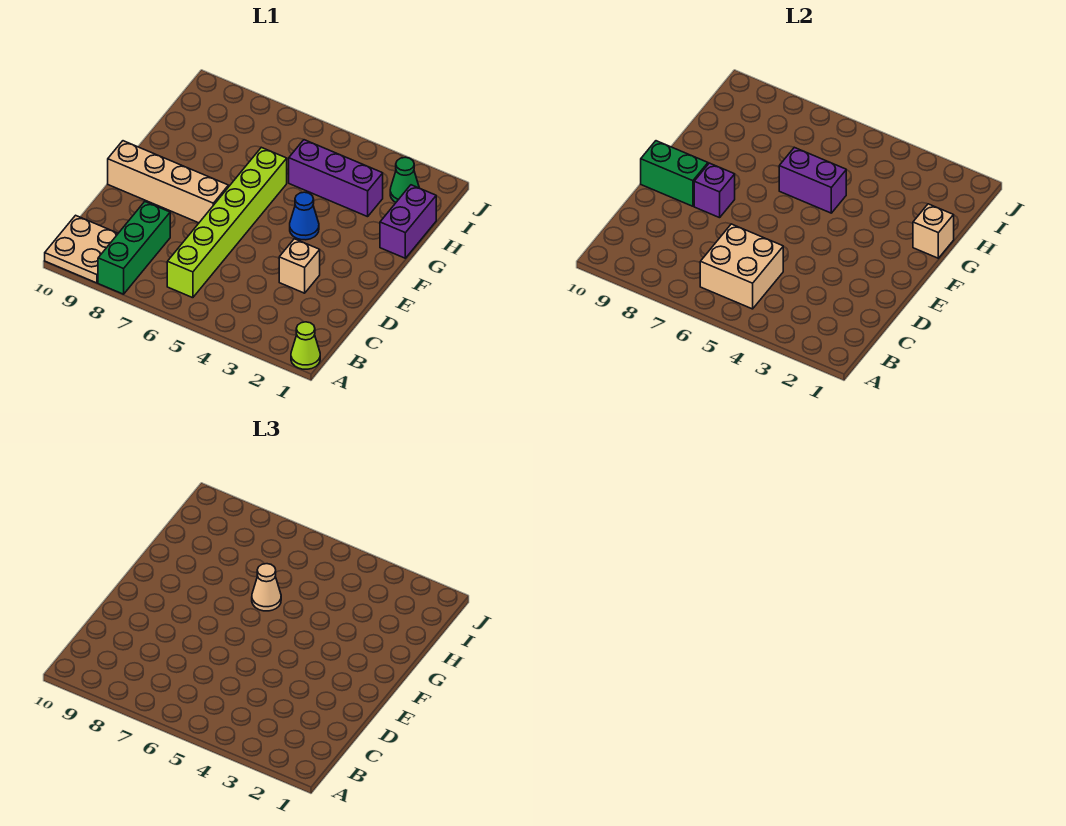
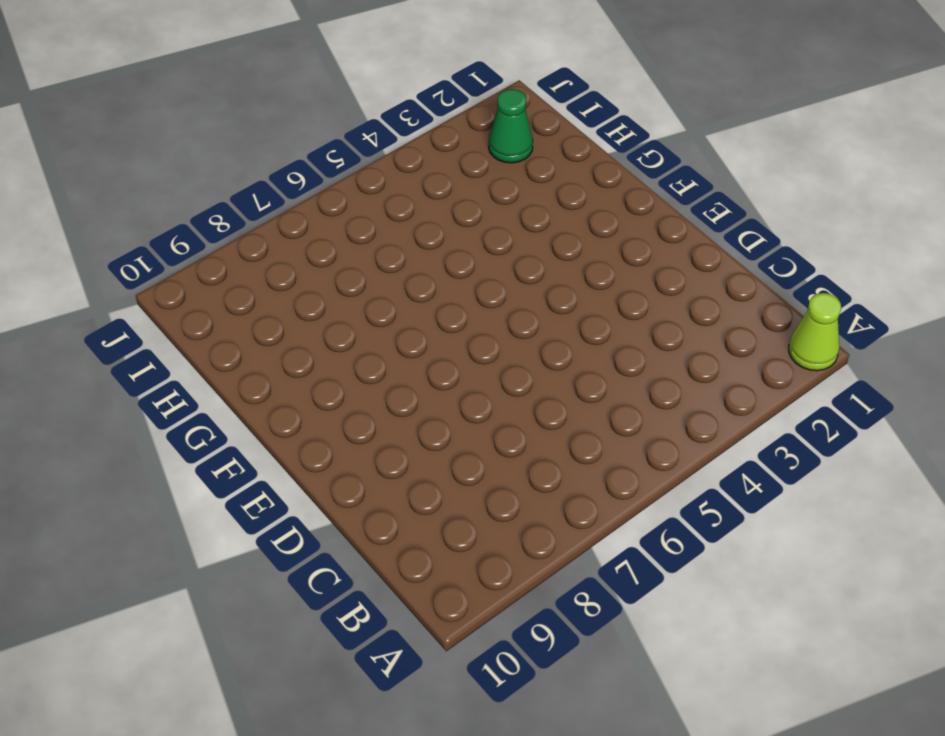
none -> green 1x3 brick [98,202,170,294]
none -> tan 2x2 plate [45,215,118,283]
none -> lime 1x6 brick [167,147,287,298]

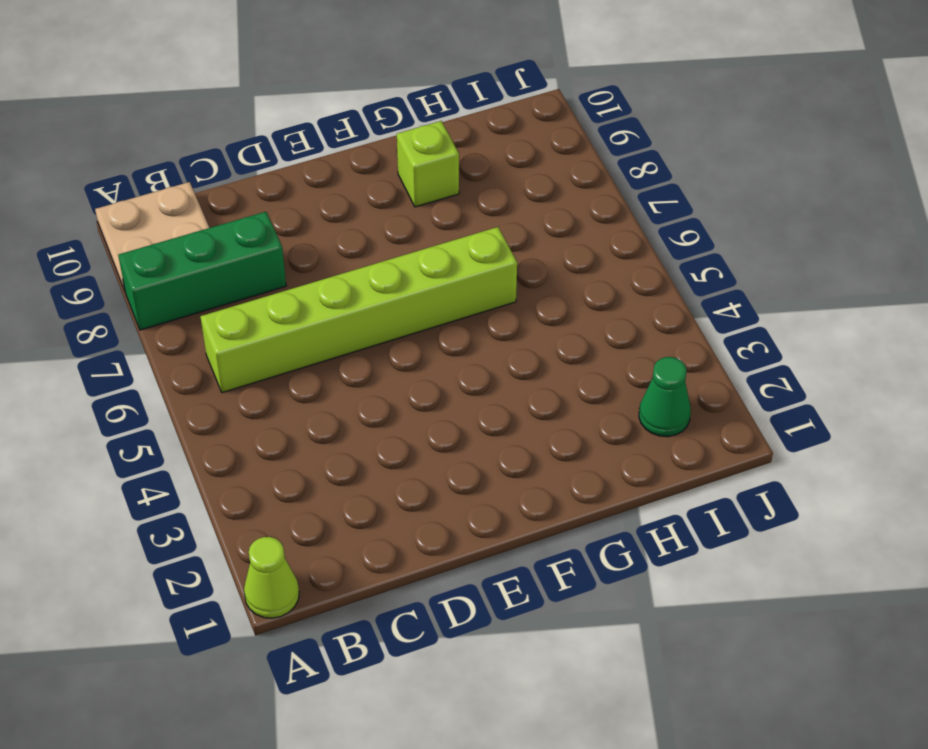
lime 1x1 brick [397,121,459,207] -> none
none -> tan 1x1 brick [279,239,320,293]
none -> tan 1x4 brick [108,141,228,223]
none -> blue 1x1 cone [290,192,319,240]

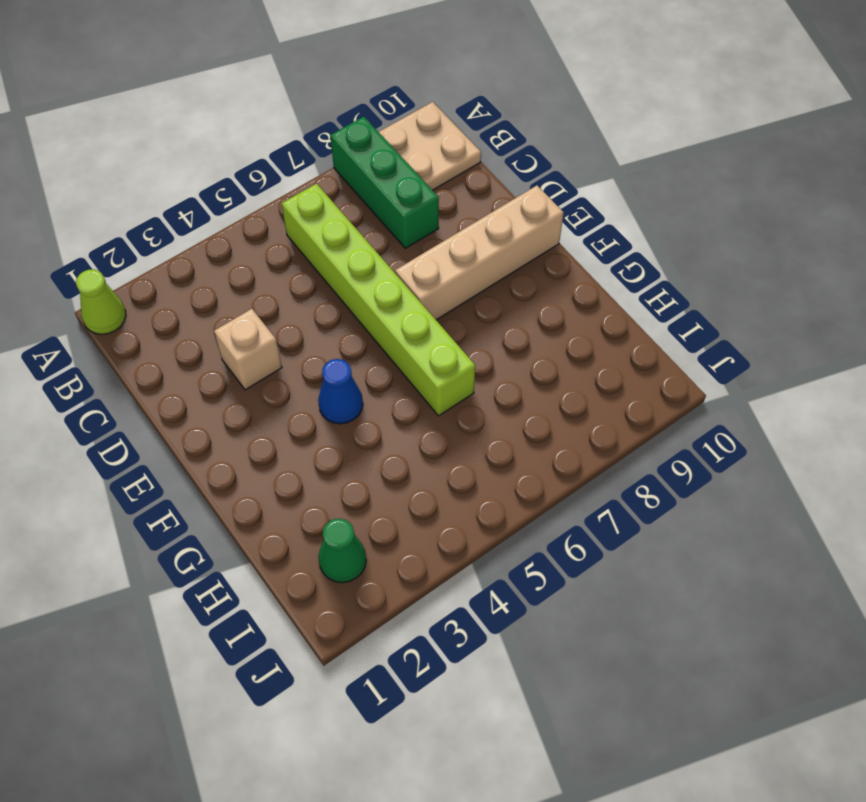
none -> purple 1x2 brick [380,185,436,258]
none -> purple 1x3 brick [289,140,383,217]
none -> tan 2x2 brick [700,224,783,309]

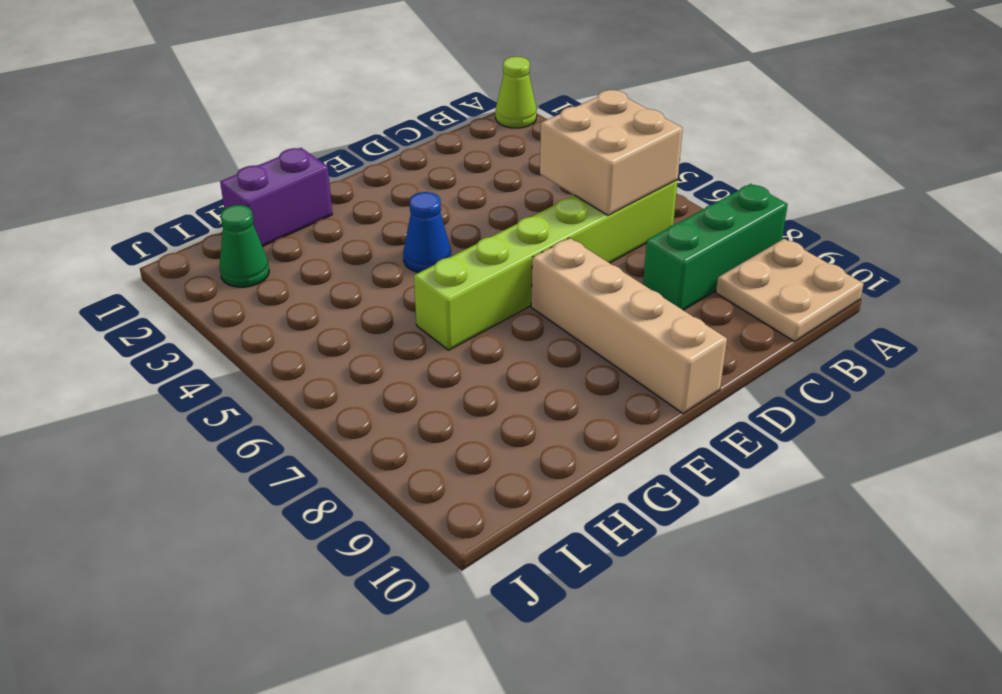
none -> tan 1x1 brick [279,239,320,293]
none -> purple 1x3 brick [289,140,383,217]
none -> purple 1x1 brick [694,163,735,218]

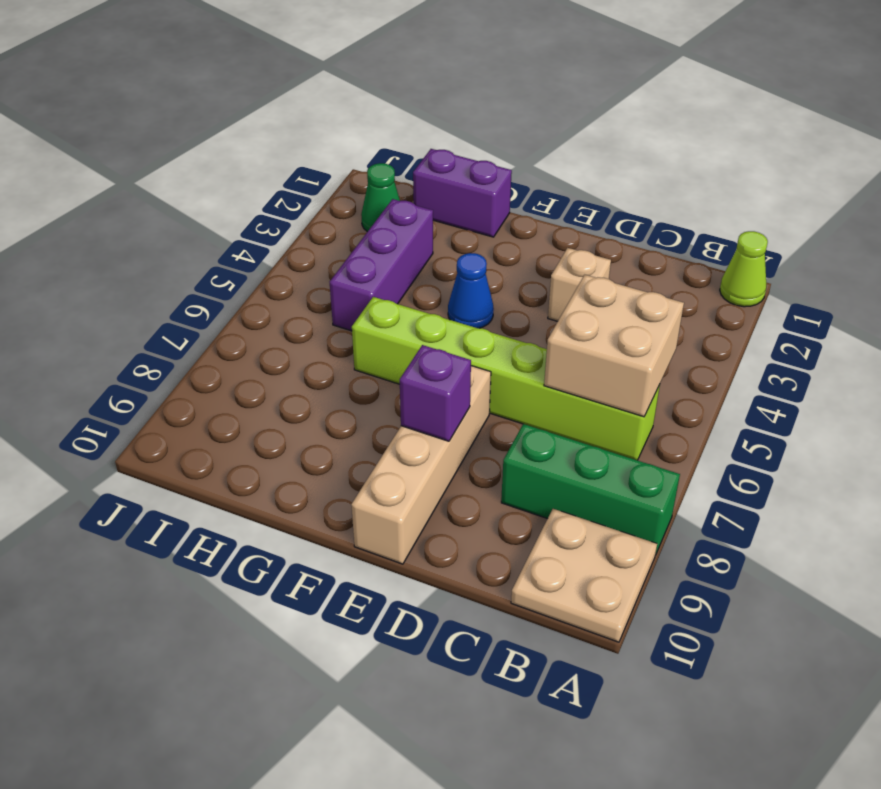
none -> green 1x2 brick [641,141,708,206]
none -> tan 1x1 brick [913,204,954,258]
none -> purple 1x2 brick [779,147,846,213]

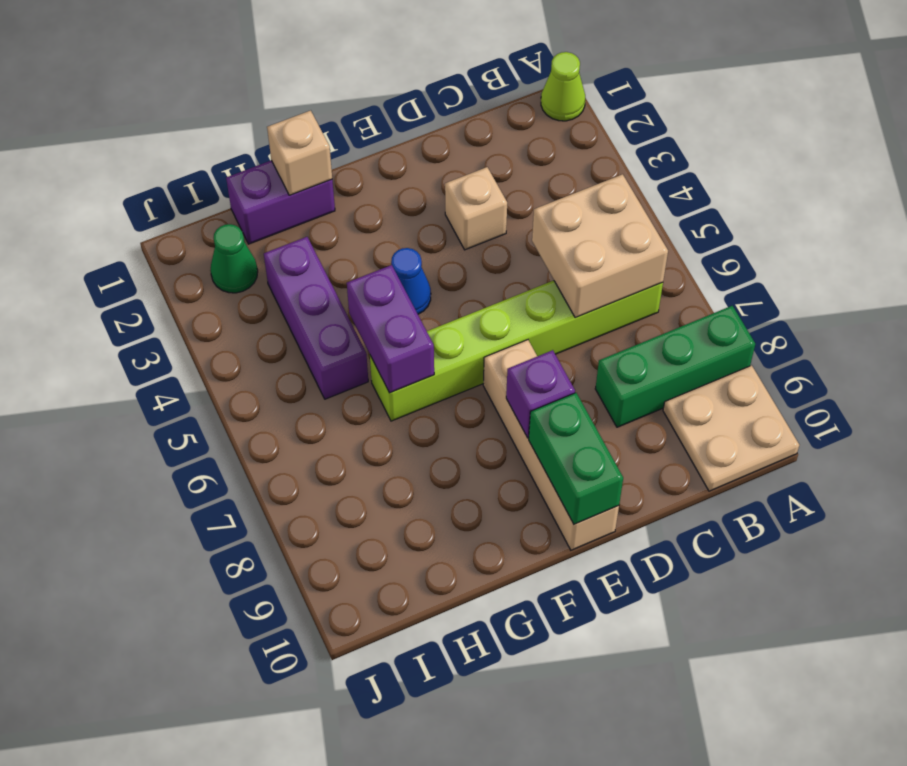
none -> tan 1x1 cone [252,564,281,611]

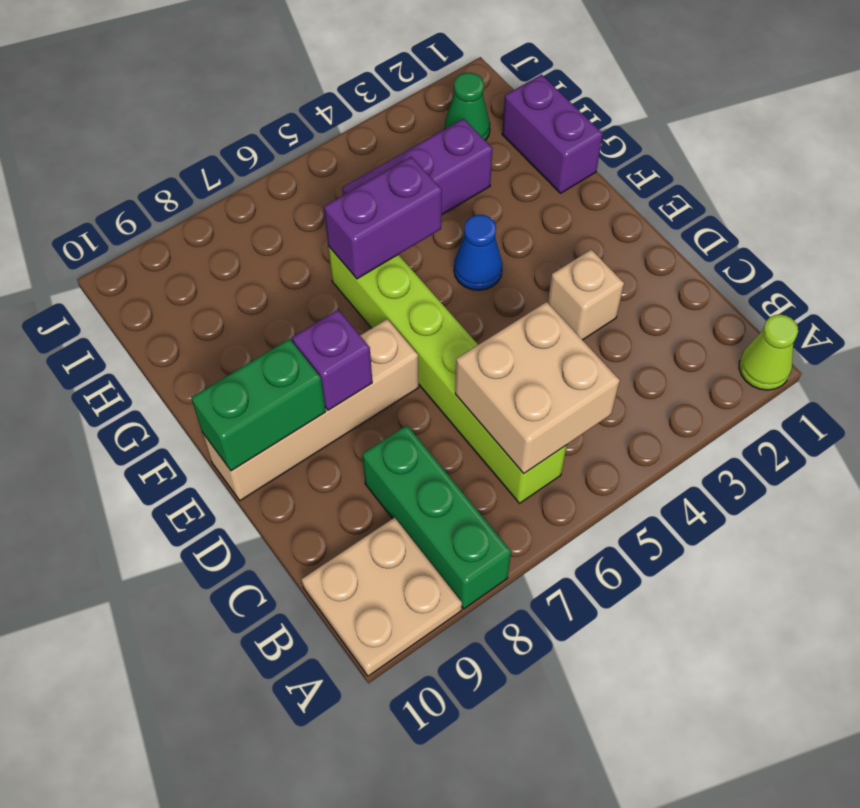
none -> tan 1x1 brick [913,204,954,258]
none -> tan 1x1 cone [252,564,281,611]

